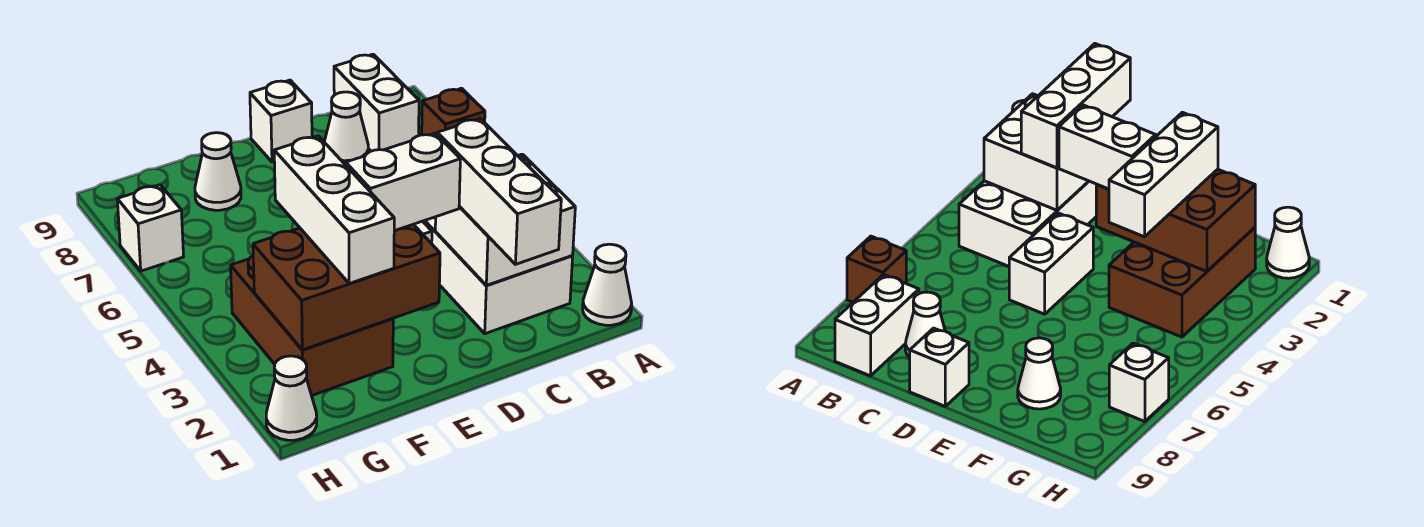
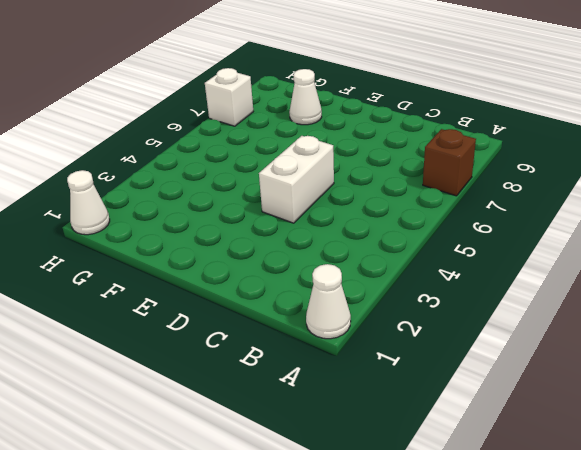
none -> white 2x3 brick [423,217,573,334]
none -> white 1x2 brick [334,54,419,151]
none -> white 1x1 cone [324,92,369,165]

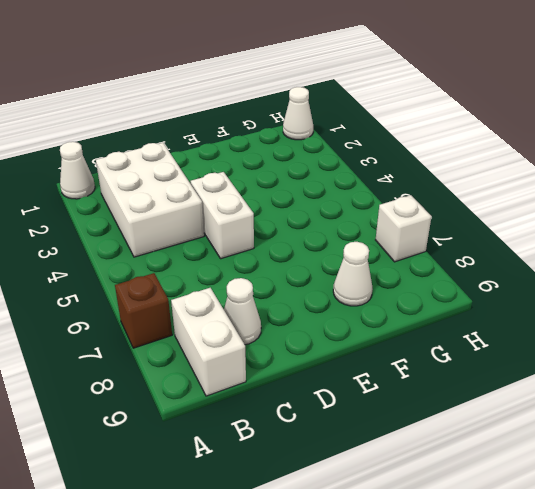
none -> white 1x1 brick [250,80,312,162]
none -> brown 2x3 brick [231,256,393,396]
none -> white 2x2 brick [435,154,575,285]

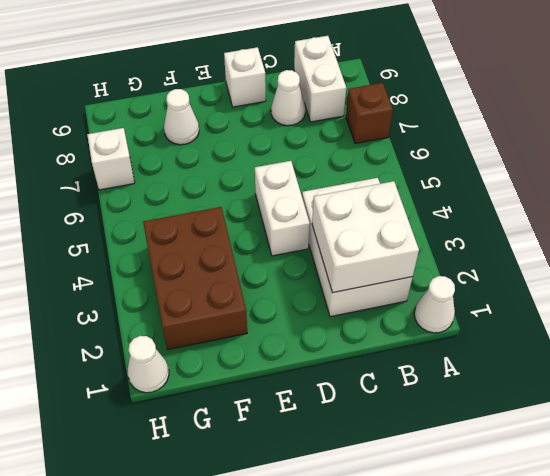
none -> brown 2x3 brick [253,224,440,350]
none -> white 1x3 brick [437,119,561,264]
none -> white 1x2 brick [346,133,460,231]

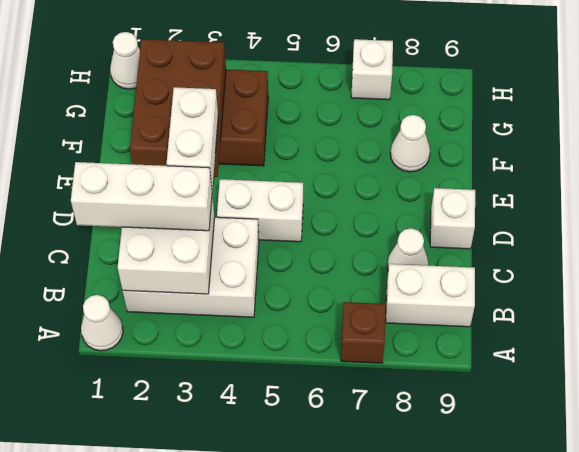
none -> white 1x3 brick [274,136,394,284]

